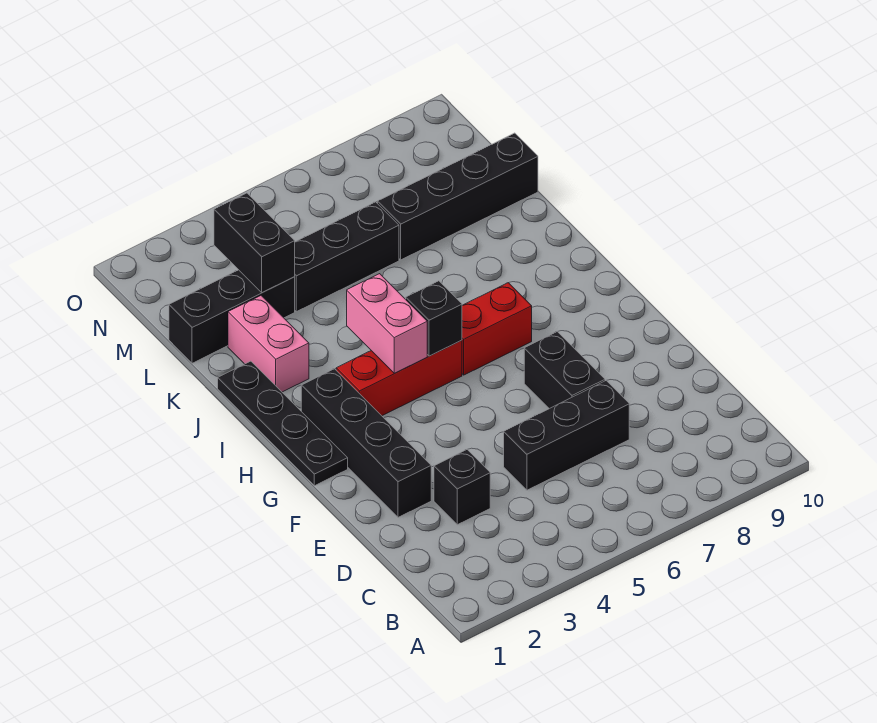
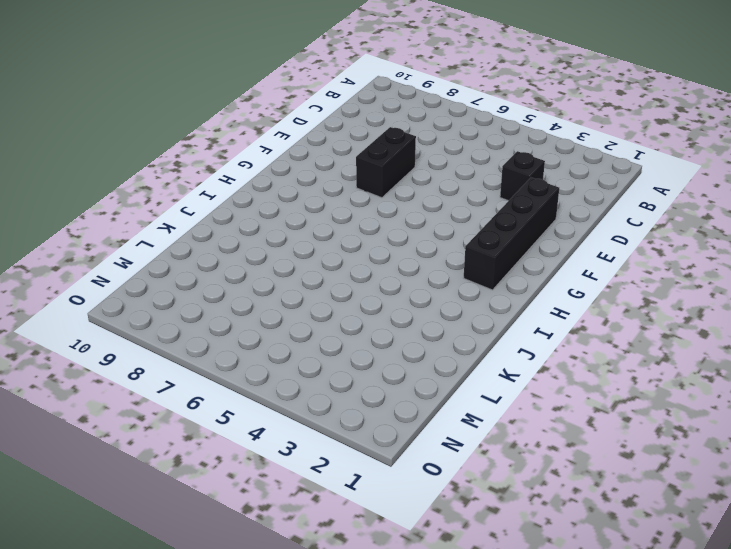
none -> black 1x3 brick [504,381,629,490]
none -> black 1x4 plate [218,361,348,486]
none -> red 1x3 brick [336,340,462,416]

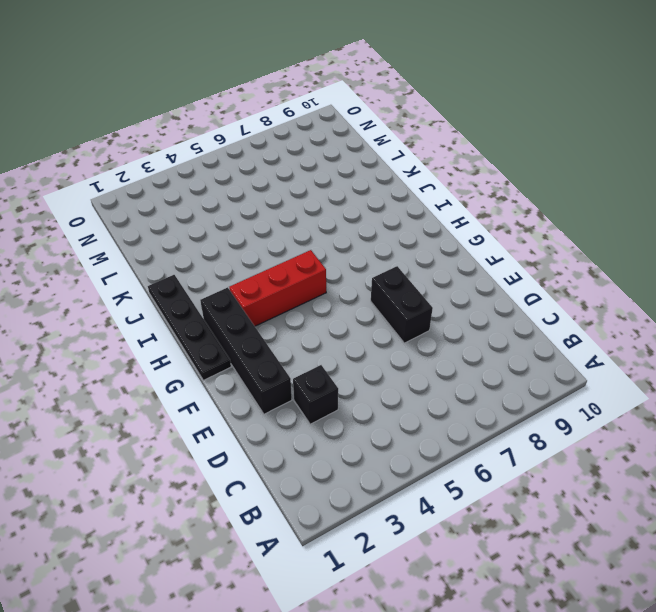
none -> black 1x3 brick [504,381,629,490]
none -> red 1x2 brick [462,283,532,375]
none -> pink 1x2 brick [228,296,309,392]

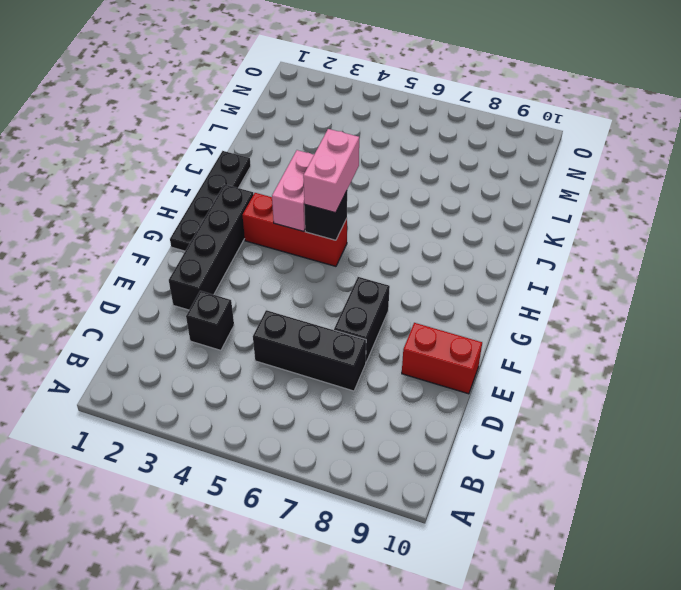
red 1x2 brick [402,323,482,394] -> red 1x2 brick moved to [462,283,532,375]
pink 1x2 brick [303,129,359,213] -> pink 1x2 brick moved to [228,296,309,392]
none -> black 1x3 brick [169,270,295,363]
none -> black 1x3 brick [295,202,399,312]
none -> black 1x4 brick [377,133,538,260]

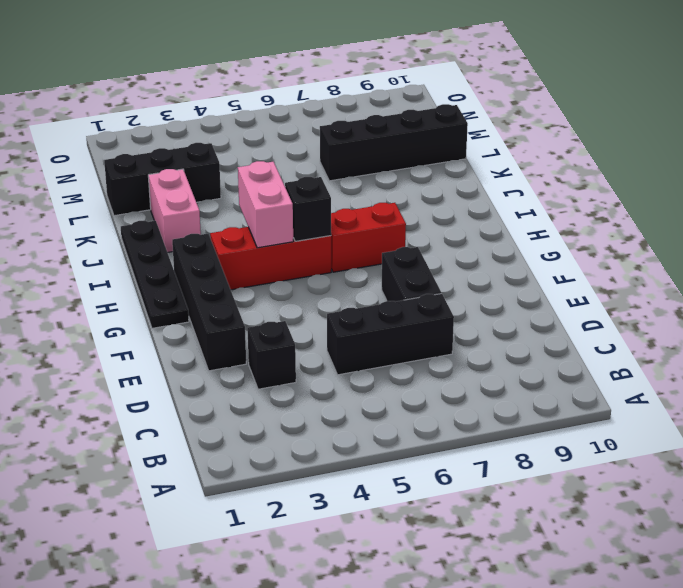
none -> black 1x3 brick [295,202,399,312]
none -> black 1x2 brick [214,193,295,293]

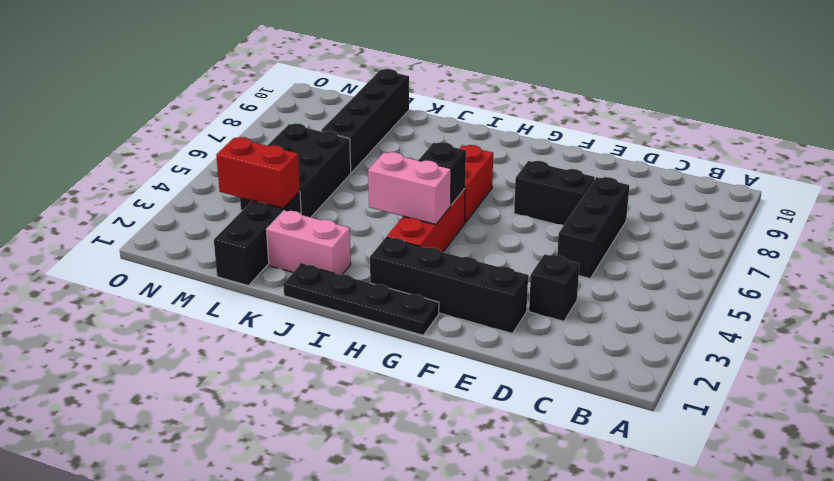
red 1x2 brick [216,137,300,208] -> black 1x2 brick [214,193,295,293]
black 2x3 brick [240,123,351,217] -> black 1x3 brick [295,202,399,312]

